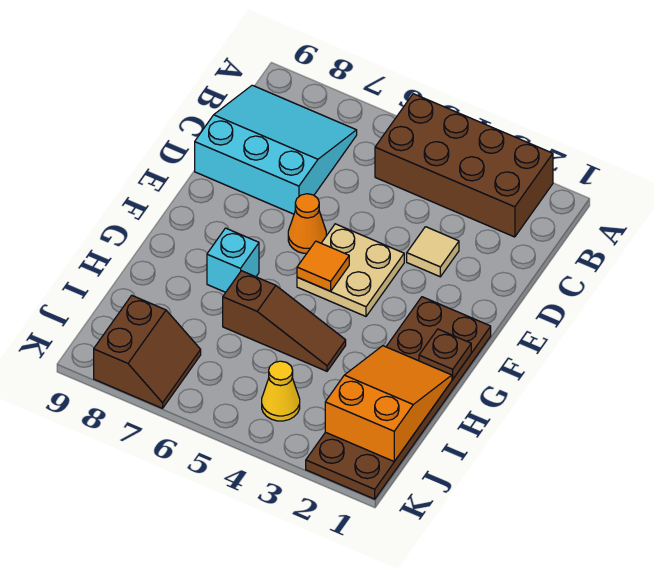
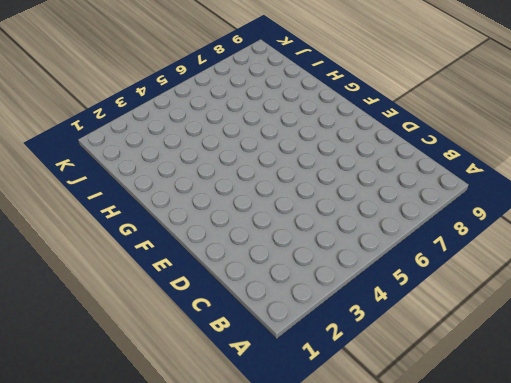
none -> brown 2x4 brick [375,94,553,237]
none -> cyan 3x3 slope [195,85,357,214]
none -> tan 1x1 tile [407,227,459,277]

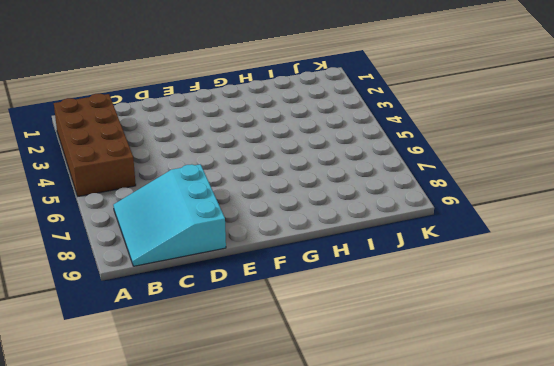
none -> tan 1x1 tile [407,227,459,277]
none -> tan 2x2 plate [297,224,404,316]
none -> orange 1x1 cone [288,194,326,253]

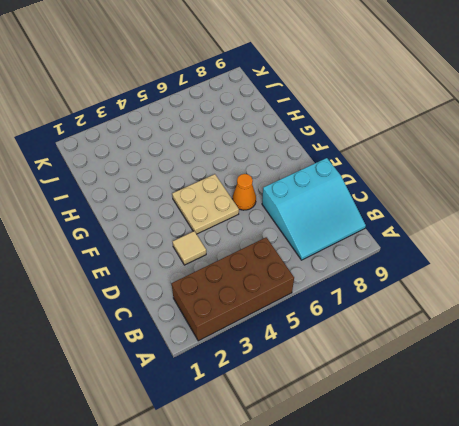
none -> brown 2x6 plate [306,297,491,499]
none -> cyan 1x1 brick [207,228,259,292]
none -> brown 1x3 slope [223,271,346,371]

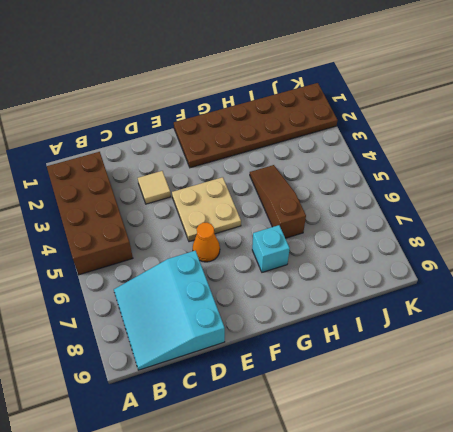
none -> yellow 1x1 cone [262,361,300,421]
none -> brown 2x2 slope [94,295,201,408]
none -> orange 1x1 tile [297,241,349,291]

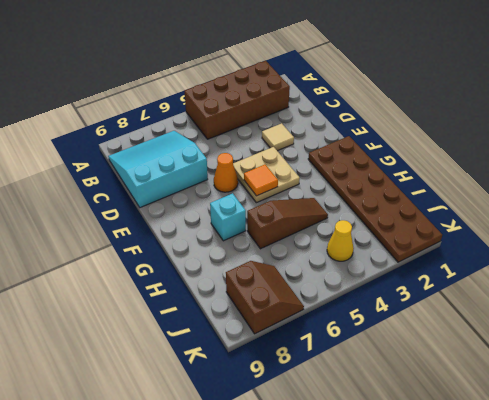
none -> brown 1x1 plate [419,329,471,379]
none -> orange 2x3 slope [325,346,452,461]

